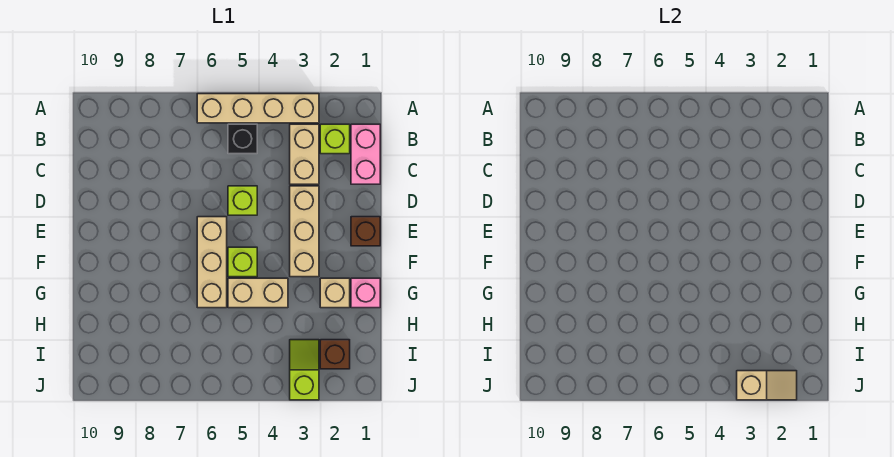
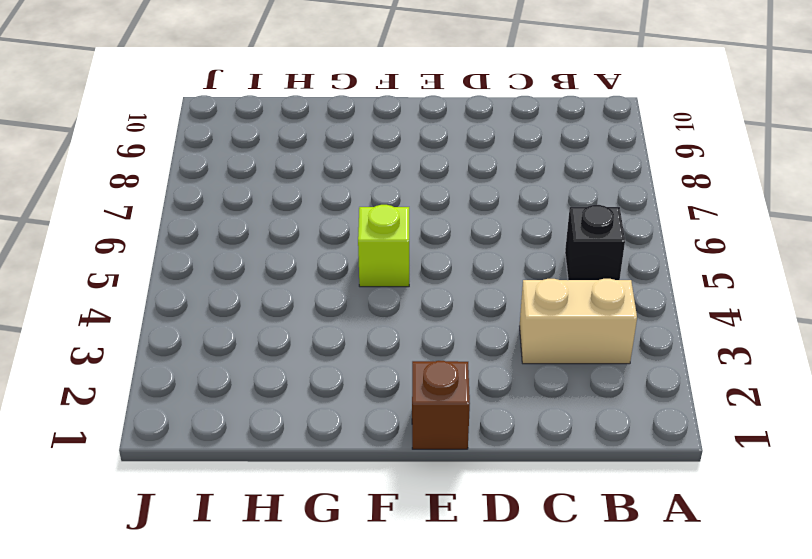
none -> tan 1x4 brick [197,94,319,123]
none -> pink 1x2 brick [351,124,380,184]
none -> lime 1x1 brick [320,124,350,154]

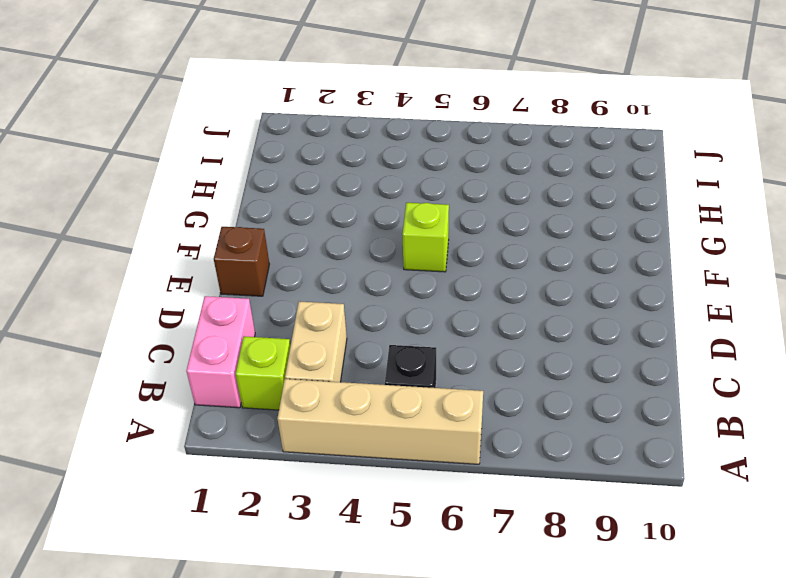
none -> tan 1x3 brick [290,186,319,277]
none -> lime 1x1 brick [228,186,257,215]
none -> tan 1x3 brick [197,217,227,308]

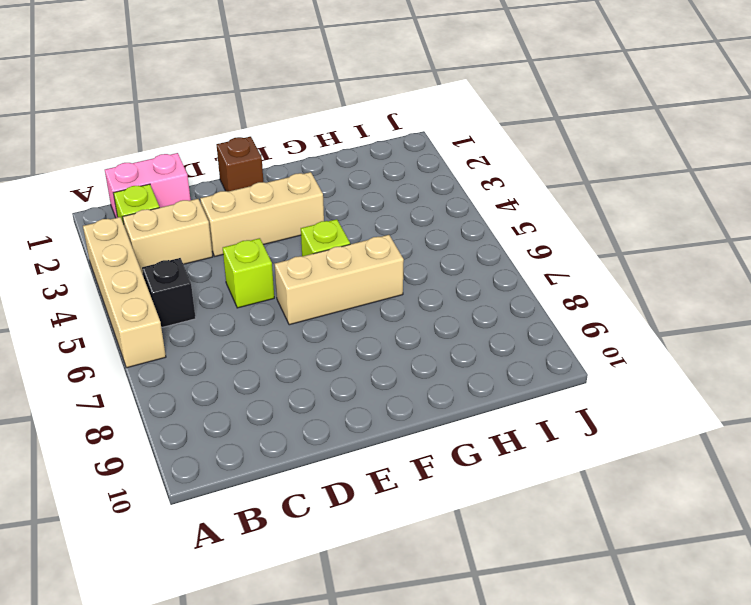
none -> pink 1x1 brick [351,278,380,308]
none -> tan 1x1 brick [320,278,350,308]
none -> tan 1x2 brick [228,278,288,308]

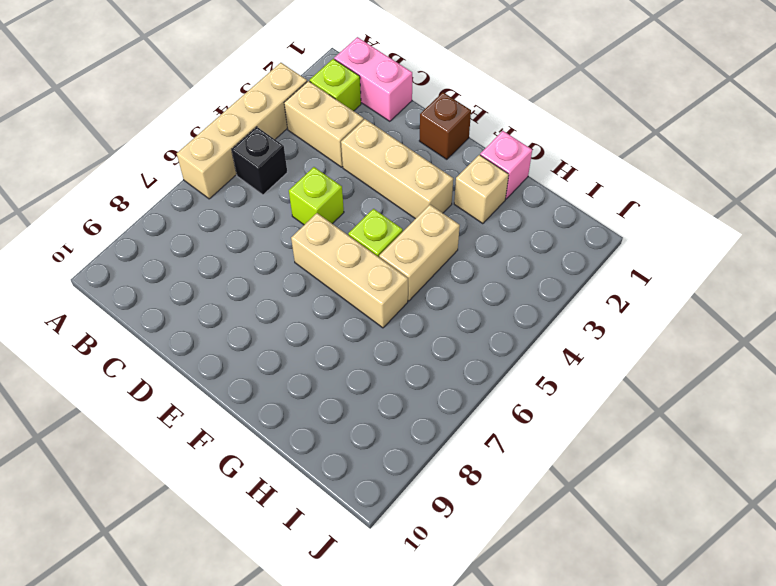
none -> brown 1x1 brick [320,340,350,369]
none -> lime 1x2 slope [290,340,319,400]
none -> tan 1x2 slope [737,371,797,400]

